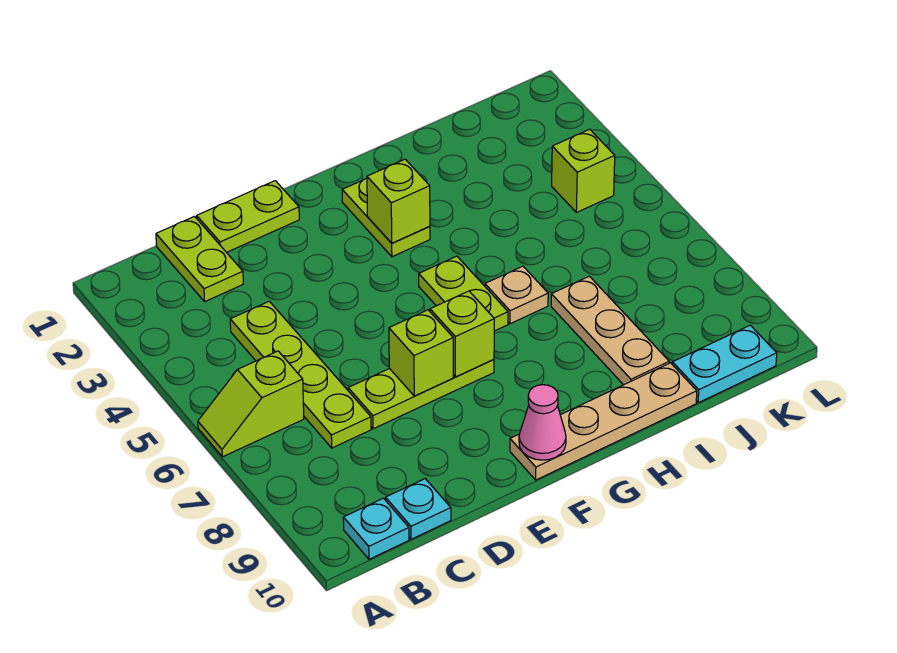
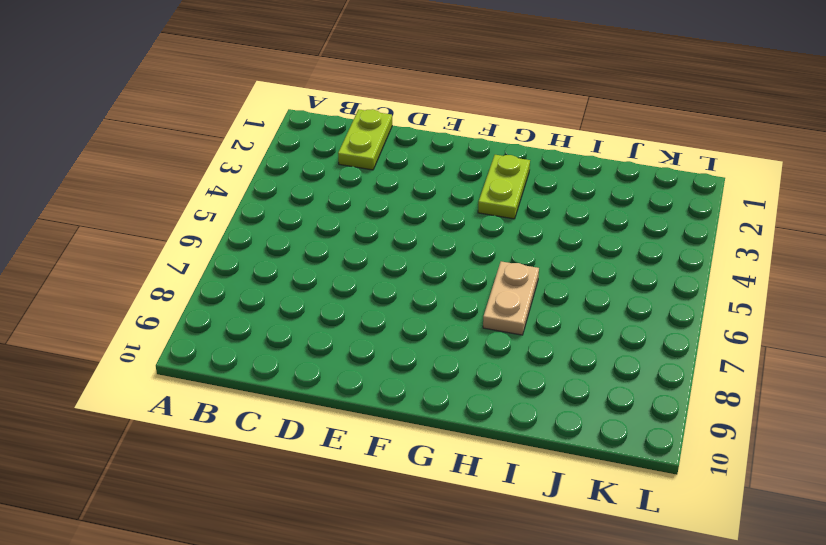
tan 1x2 plate [483,261,539,335] -> tan 1x1 plate [485,266,548,324]
none -> lime 1x2 slope [198,351,304,457]
none -> cyan 1x1 plate [343,498,409,559]
none -> lime 1x4 plate [230,301,371,448]

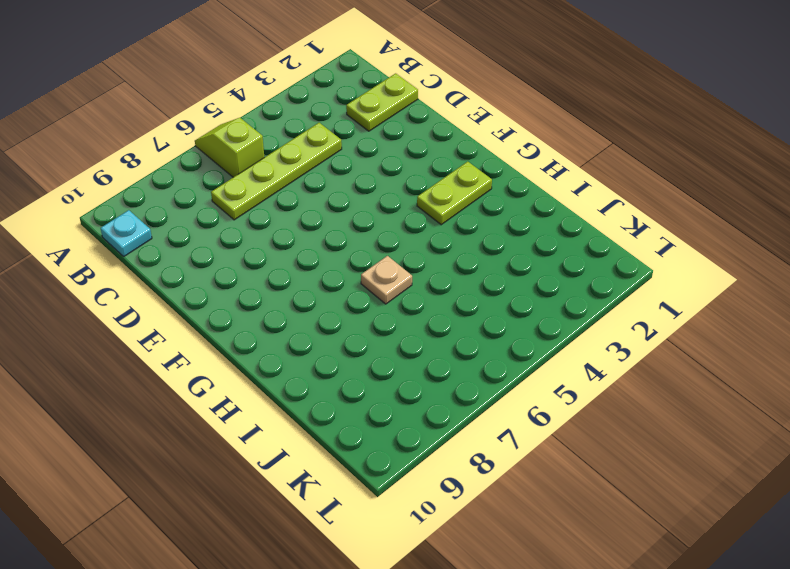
none -> cyan 1x1 plate [385,479,451,539]
none -> lime 1x2 plate [197,181,299,252]
none -> lime 1x3 plate [348,360,494,429]

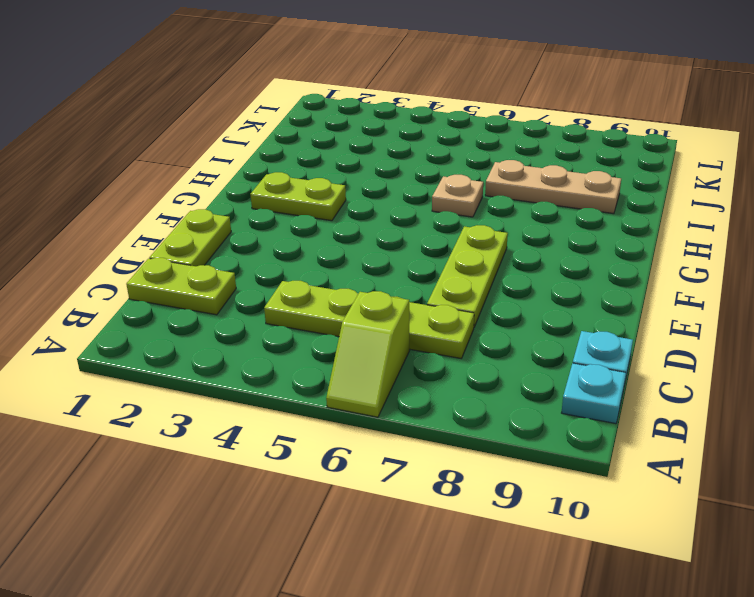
none -> tan 1x4 plate [510,363,697,480]
none -> lime 1x2 plate [419,256,508,331]
none -> cyan 1x2 plate [672,325,777,403]

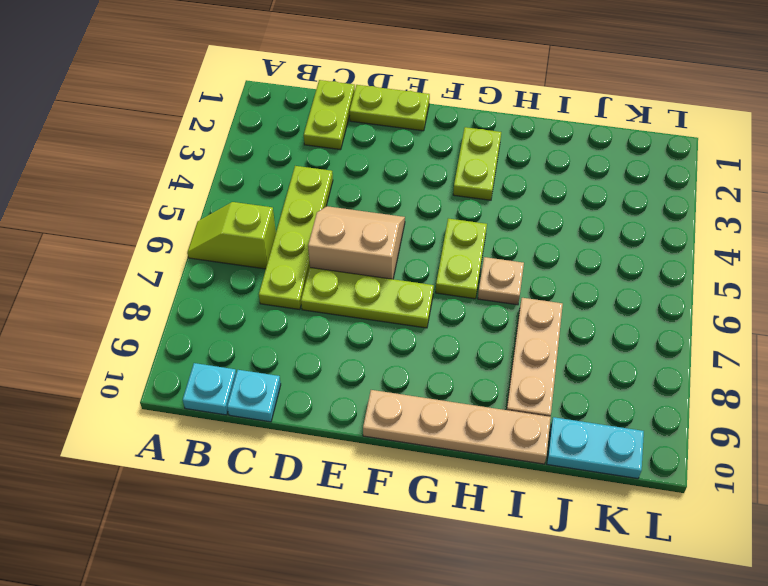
tan 2x2 slope [308,206,405,279] -> none
none -> lime 1x1 brick [552,129,615,212]
none -> lime 1x1 brick [389,310,453,396]
none -> lime 1x1 brick [430,291,494,377]

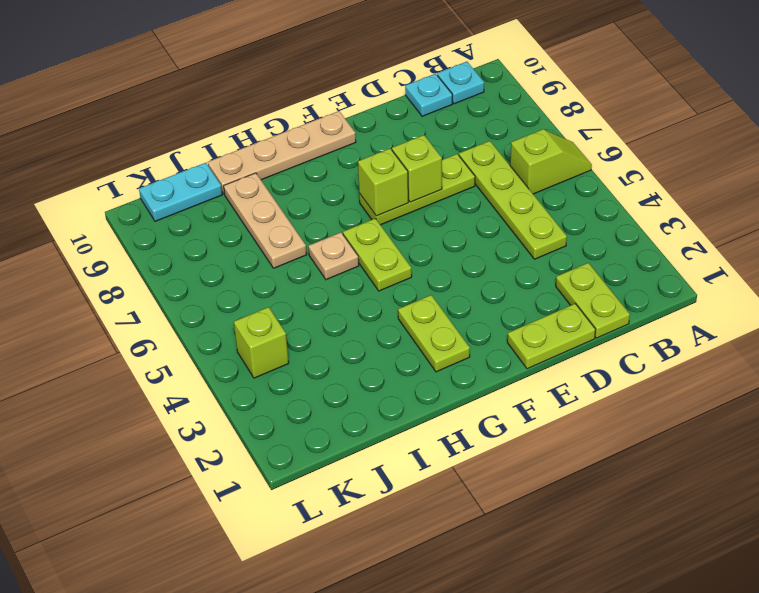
none -> pink 1x1 cone [519,385,566,460]
none -> lime 1x1 brick [367,159,430,243]

